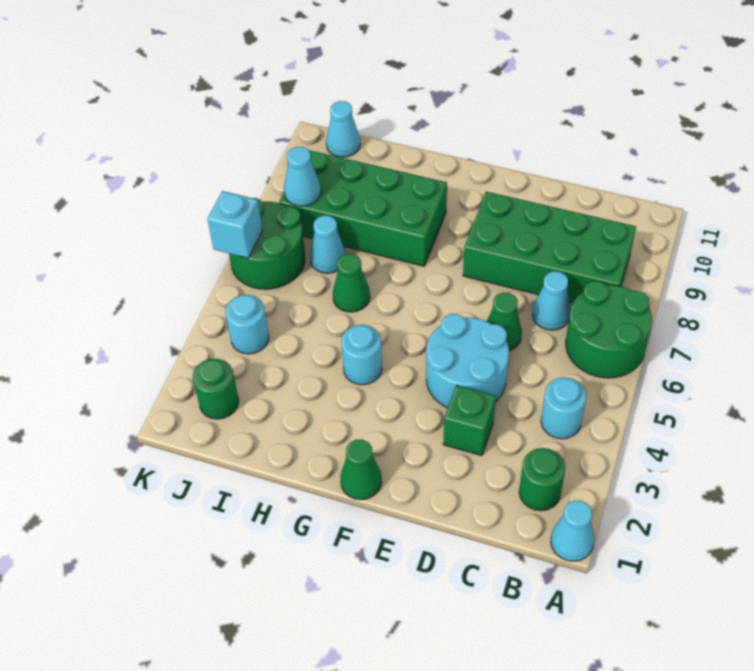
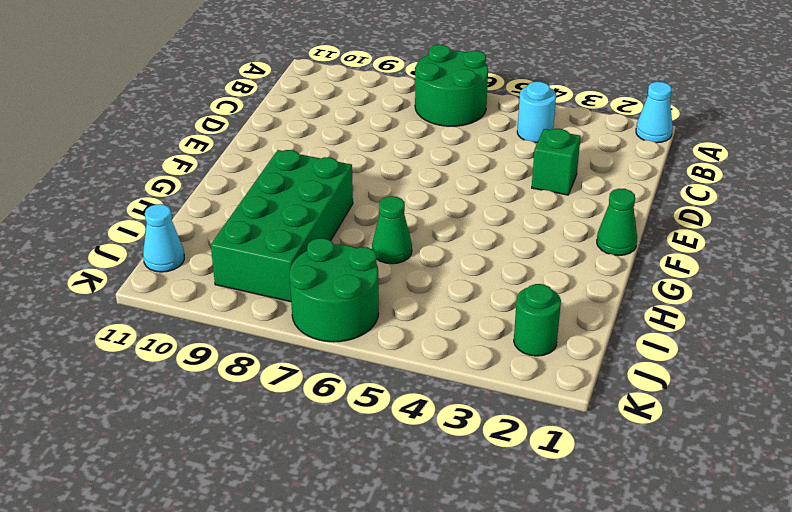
none -> green 1x1 round brick [519,448,565,511]
none -> green 2x4 brick [463,192,636,303]
none -> cyan 1x1 cone [532,271,571,330]

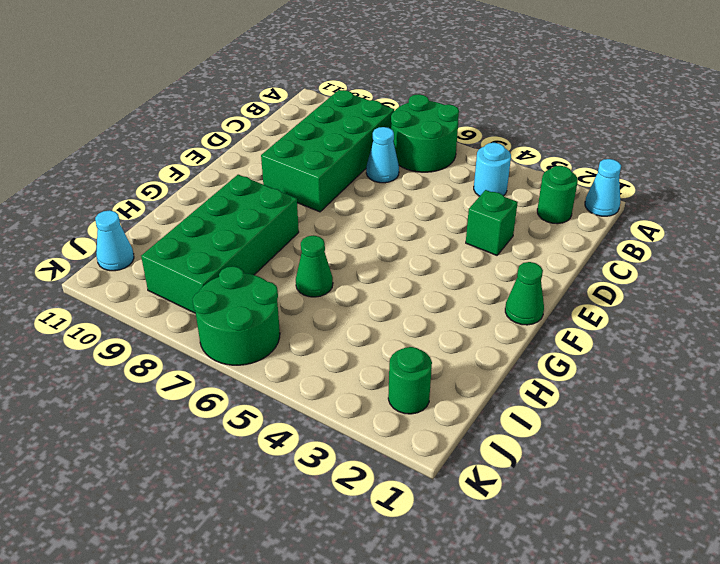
none -> cyan 2x2 round brick [426,314,509,408]
none -> green 1x1 cone [487,292,522,351]
none -> cyan 1x1 round brick [341,325,382,385]

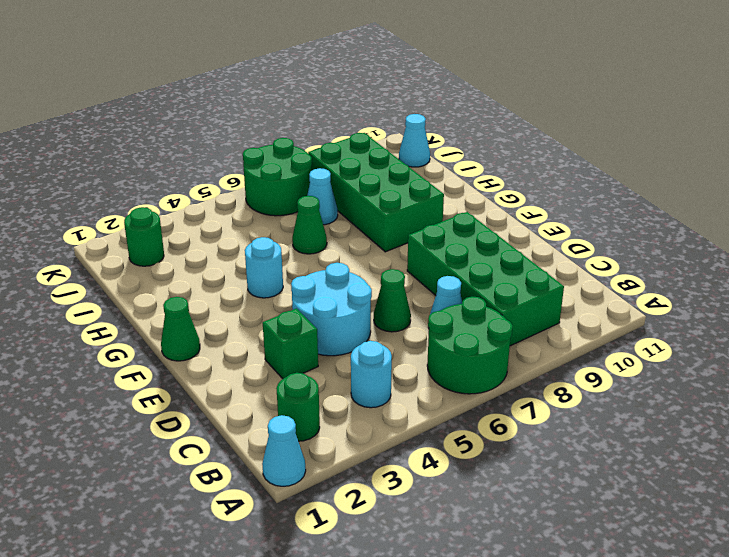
none -> cyan 1x1 round brick [225,295,269,354]
none -> cyan 1x1 cone [284,147,321,206]
none -> cyan 1x1 brick [207,191,262,258]

